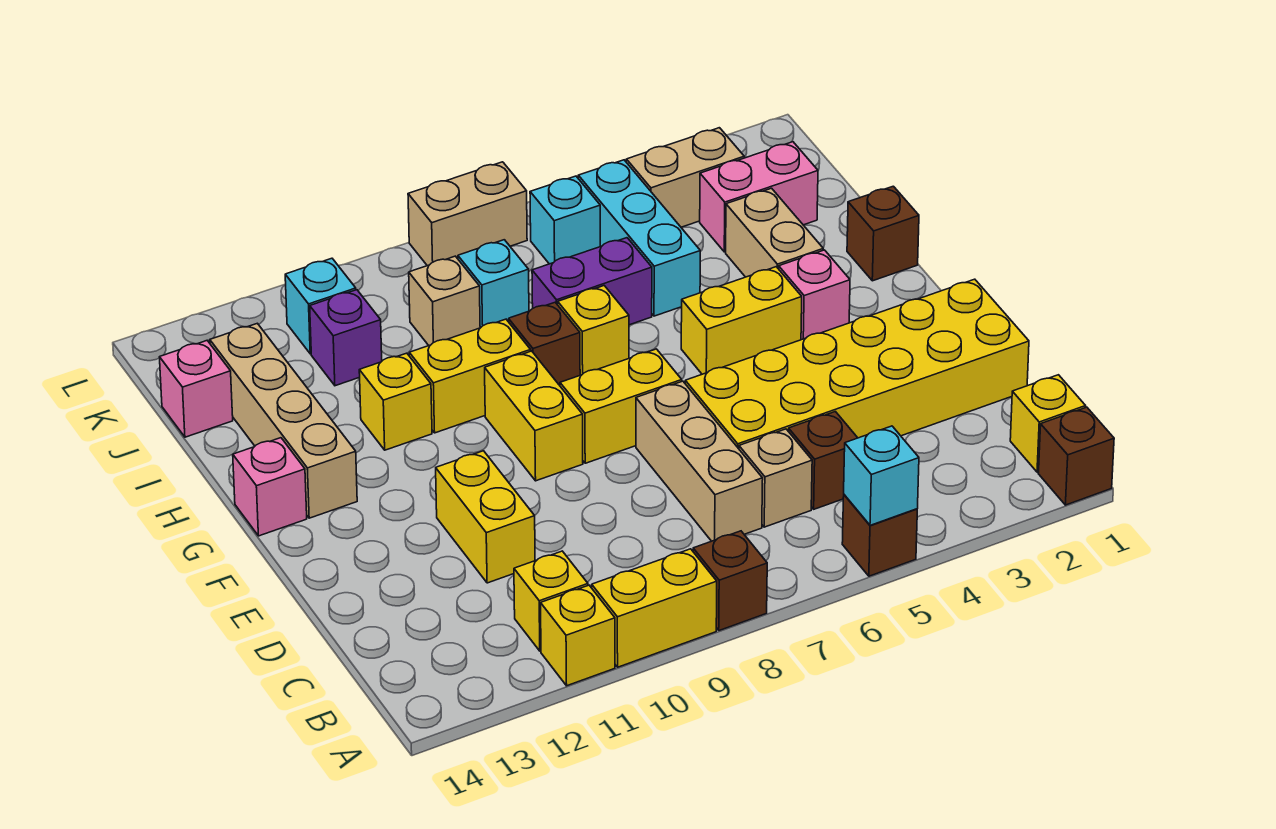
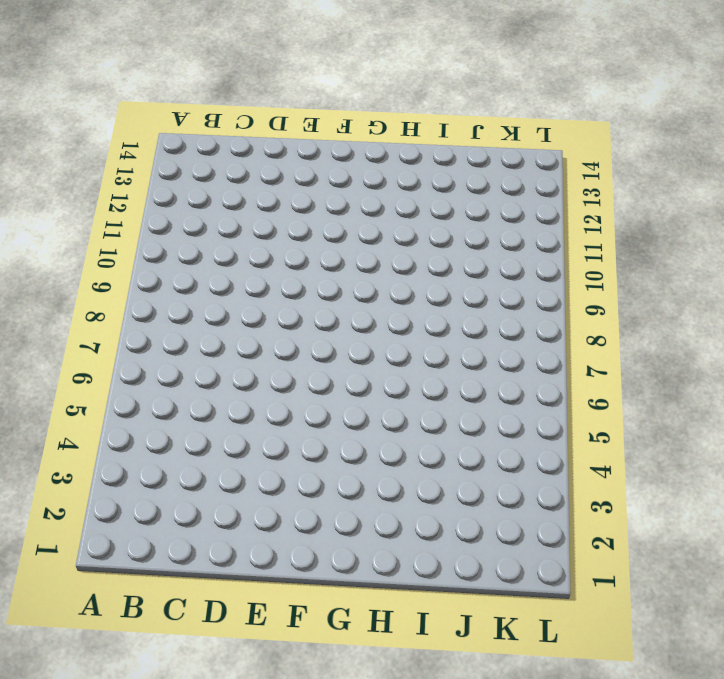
none -> brown 1x1 brick [1038,407,1114,505]
none -> brown 1x1 brick [842,495,917,576]
none -> brown 1x1 brick [693,531,767,631]
none -> yellow 1x2 brick [592,549,717,667]

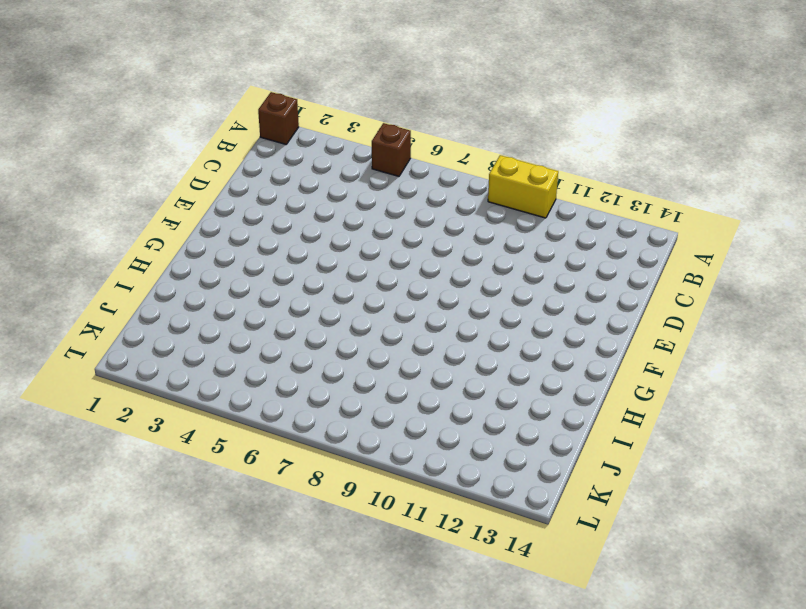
none -> brown 1x1 brick [693,531,767,631]
none -> yellow 1x1 brick [541,585,615,686]
none -> yellow 1x1 brick [1010,375,1086,472]
none -> yellow 1x1 brick [514,551,588,651]

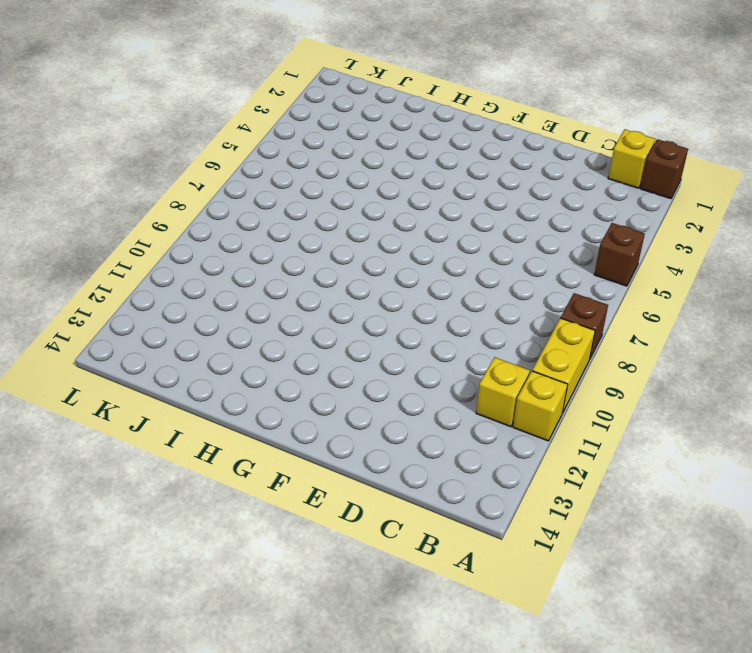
none -> brown 1x1 brick [789,412,857,509]
none -> tan 1x1 brick [739,429,812,527]
none -> tan 1x3 brick [636,381,763,541]
none -> yellow 2x6 brick [685,279,1029,449]

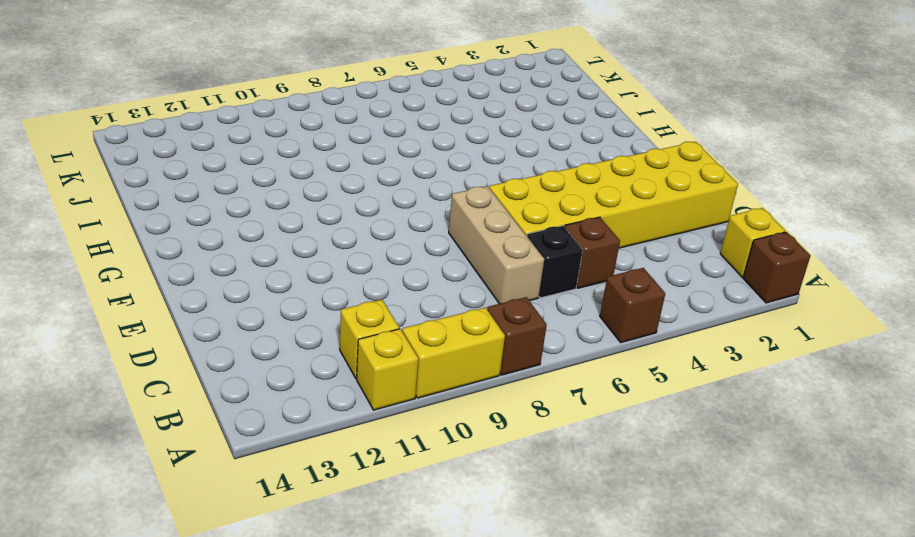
black 1x1 brick [527,226,583,298] -> tan 1x1 brick [739,429,812,527]
none -> yellow 1x2 brick [436,451,535,583]
none -> yellow 1x2 brick [560,349,682,463]
none -> yellow 1x2 brick [485,351,583,481]
none -> pink 1x1 brick [779,250,850,340]

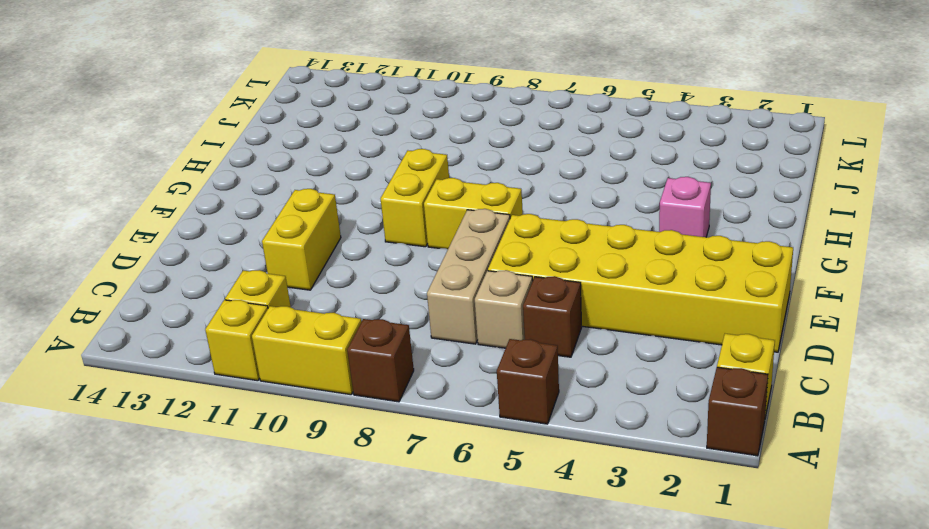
none -> yellow 1x2 brick [681,267,802,374]
none -> tan 1x4 brick [210,323,357,518]
none -> pink 1x1 brick [233,438,307,536]
none -> brown 1x1 brick [847,186,919,281]

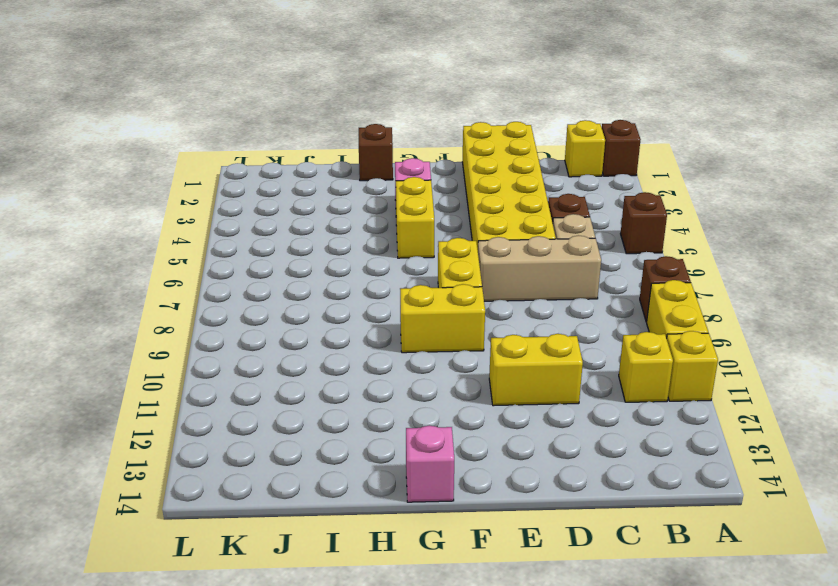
none -> tan 1x4 brick [210,323,357,518]
none -> tan 1x2 brick [726,188,823,277]
none -> yellow 1x1 brick [558,286,629,375]
none -> brown 1x1 brick [509,302,580,385]

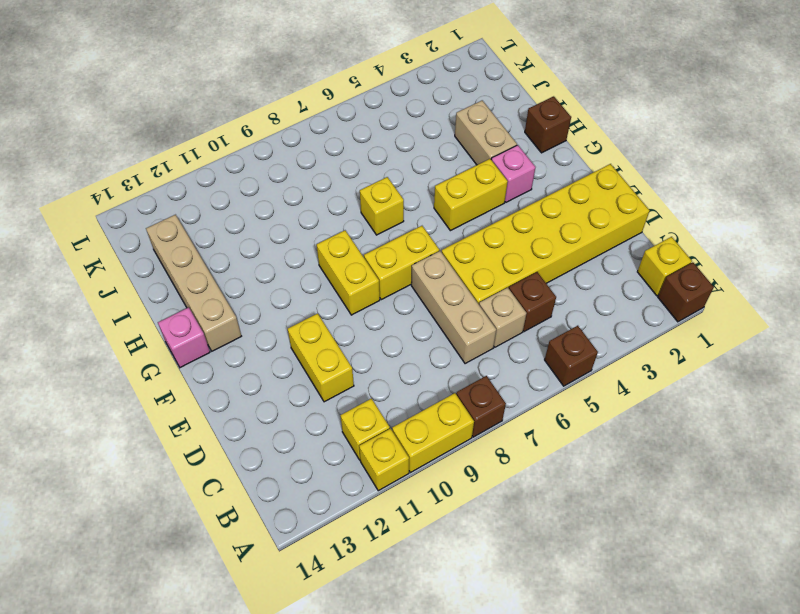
none -> brown 1x1 brick [509,302,580,385]
none -> yellow 1x2 brick [409,319,531,433]
none -> yellow 1x1 brick [359,353,432,450]
none -> cyan 1x3 brick [578,160,700,316]

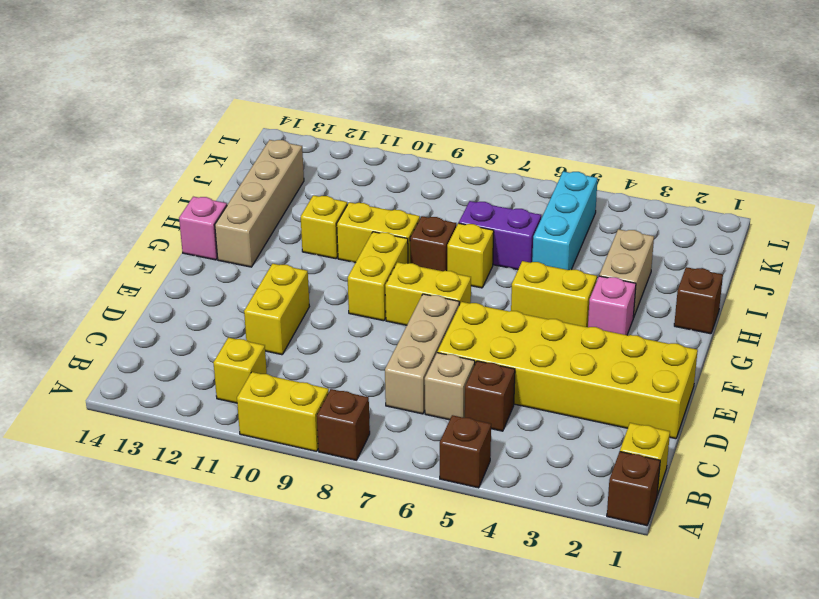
none -> yellow 1x1 brick [541,585,615,686]
none -> pink 1x2 brick [700,142,818,252]
none -> cyan 1x1 brick [458,240,529,328]
none -> tan 1x1 brick [409,256,480,345]

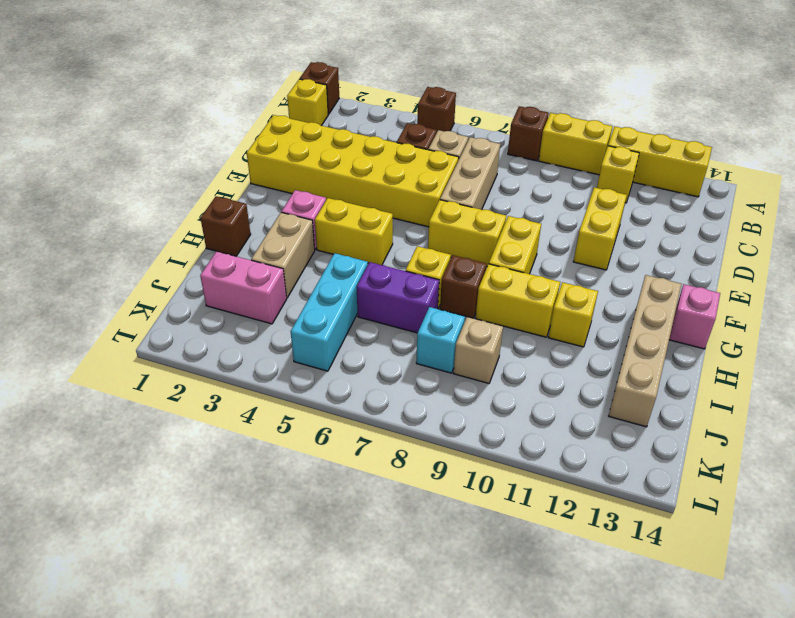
yellow 1x3 brick [608,126,712,197] -> yellow 1x1 brick [541,585,615,686]
none -> purple 1x1 brick [310,290,382,386]
none -> pink 1x1 brick [160,341,233,437]
none -> tan 1x2 brick [626,128,744,227]
none -> cyan 1x1 brick [530,176,600,264]

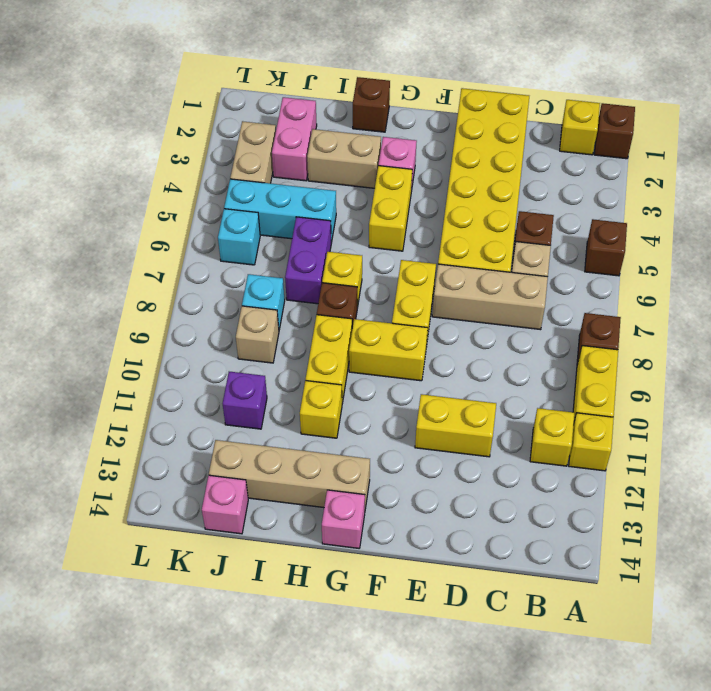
none -> cyan 1x1 brick [285,258,356,354]
none -> tan 1x2 brick [408,162,527,266]
none -> cyan 1x1 brick [844,426,919,525]

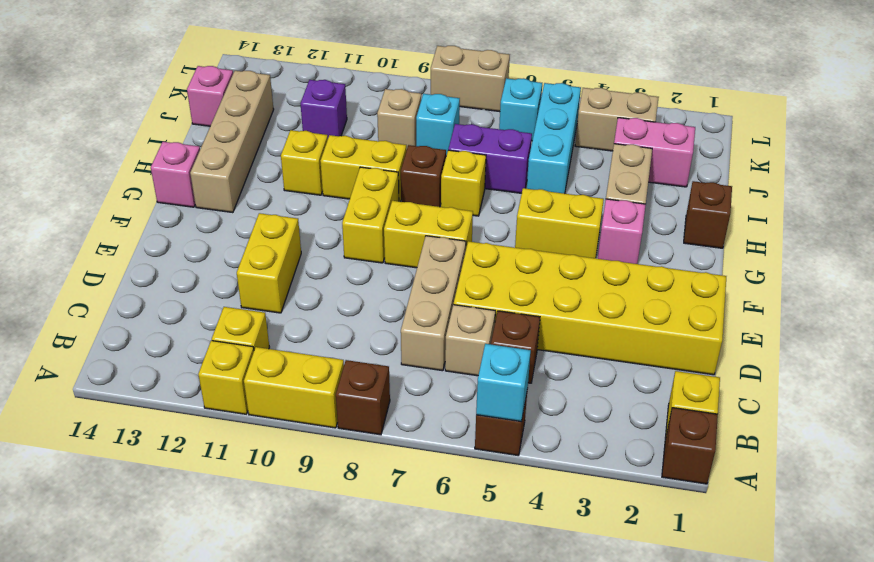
none -> cyan 1x1 brick [285,258,356,354]

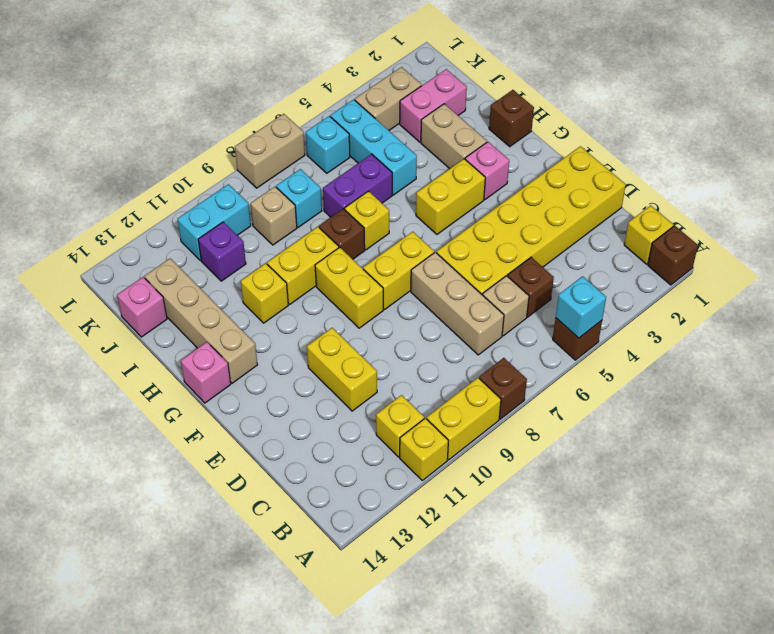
cyan 1x2 brick [178,184,251,261] -> cyan 1x1 brick [285,258,356,354]

